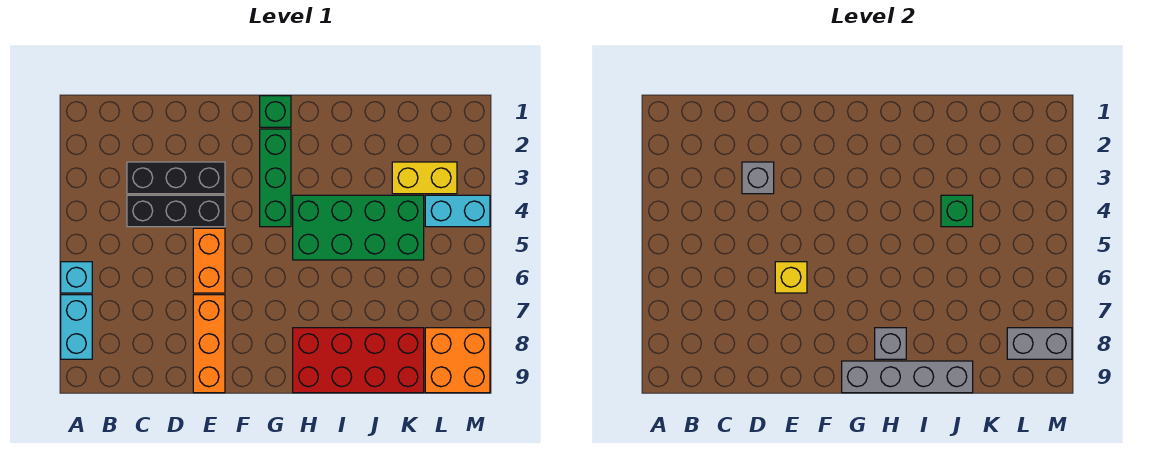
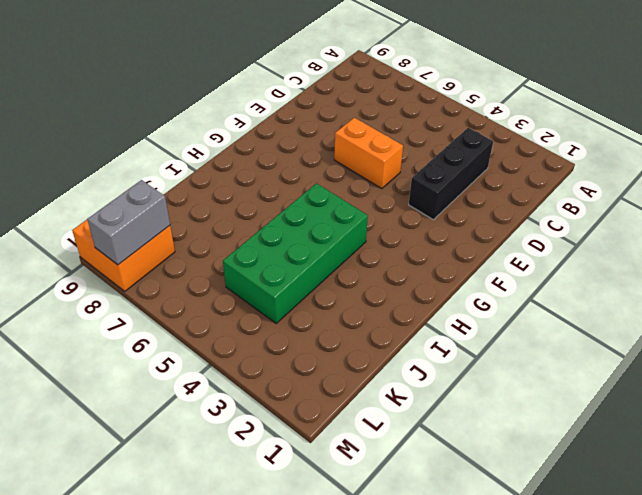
none -> cyan 1x1 brick [61,262,92,293]
none -> cyan 1x2 brick [61,295,92,359]
none -> black 1x3 brick [127,195,225,227]

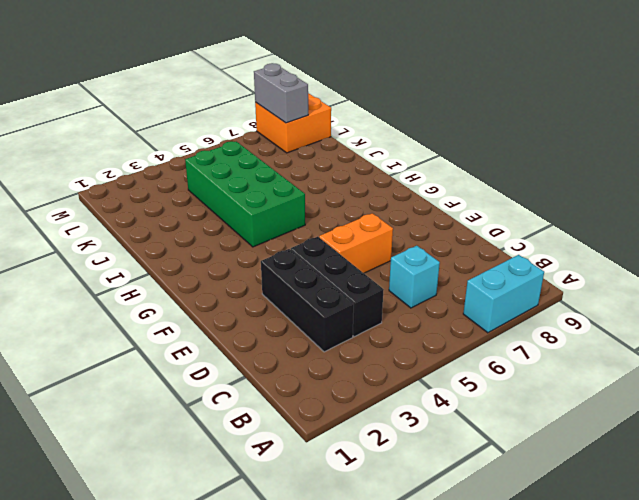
cyan 1x1 brick [389,246,440,308] -> cyan 1x1 brick moved to [61,262,92,293]
none -> orange 1x3 brick [193,295,225,393]
none -> green 1x1 brick [260,96,291,127]
none -> green 1x3 brick [260,129,291,227]

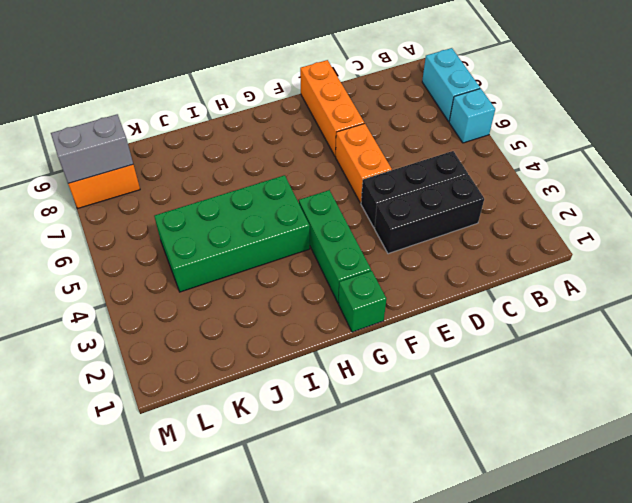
none -> red 2x4 brick [293,328,424,393]
none -> yellow 1x2 brick [392,162,457,194]
none -> cyan 1x2 brick [425,195,490,227]

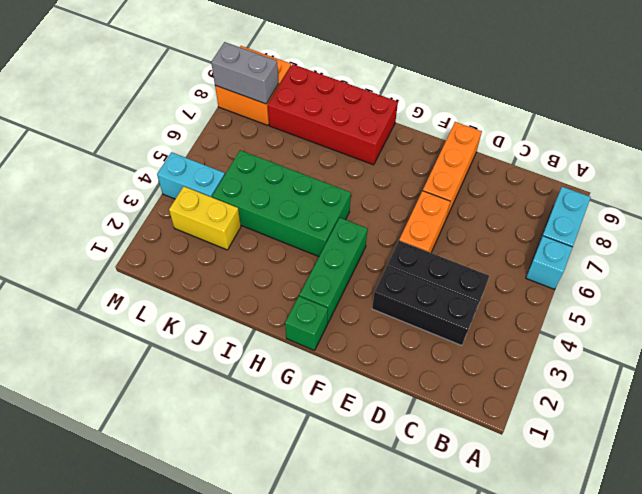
none -> grey 1x1 brick [742,162,774,194]
none -> yellow 1x1 brick [775,262,807,293]
none -> grey 1x4 brick [842,361,973,393]

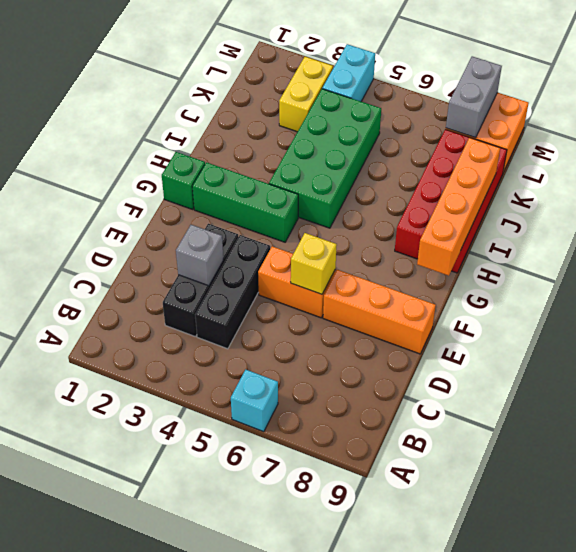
orange 1x4 brick [417,138,500,276] -> grey 1x4 brick [842,361,973,393]
none -> cyan 1x2 brick [61,295,92,359]
none -> grey 1x1 brick [875,328,906,359]
none -> green 1x1 brick [941,195,973,227]

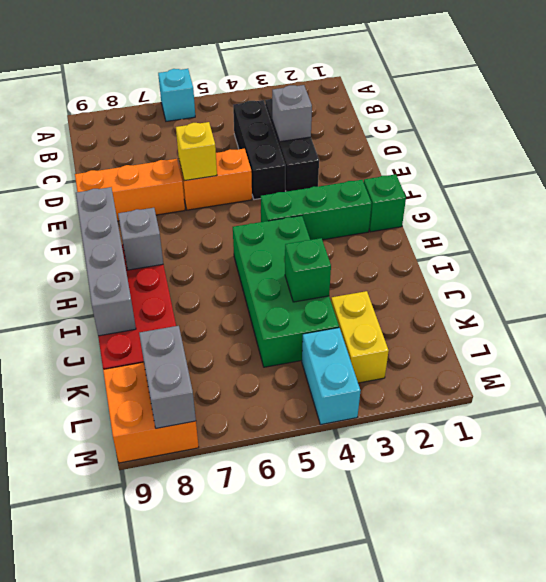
none -> cyan 1x2 brick [61,295,92,359]

